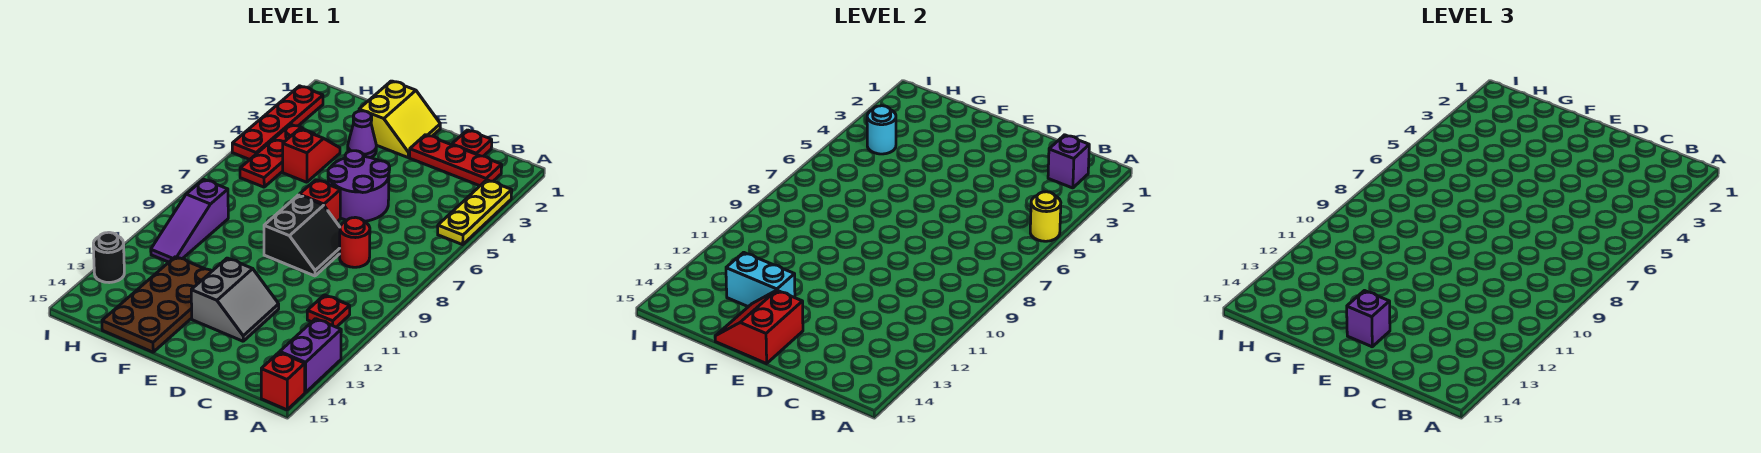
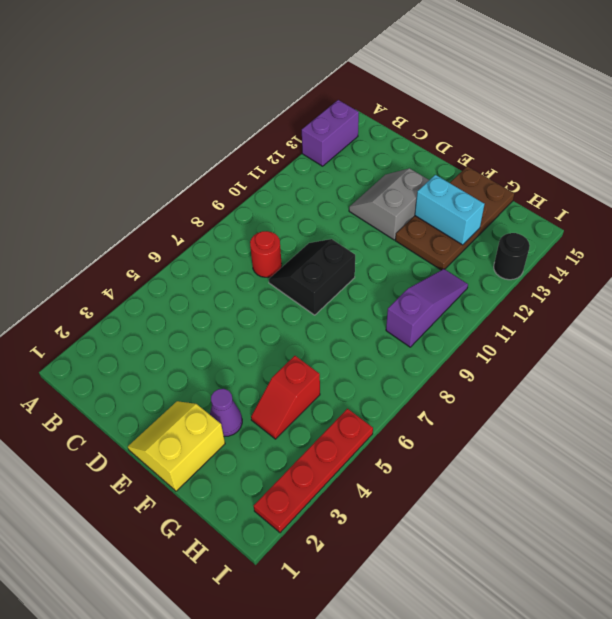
none -> yellow 1x3 plate [438,180,512,245]
none -> red 1x1 brick [261,352,305,410]
none -> red 1x3 plate [410,135,502,186]

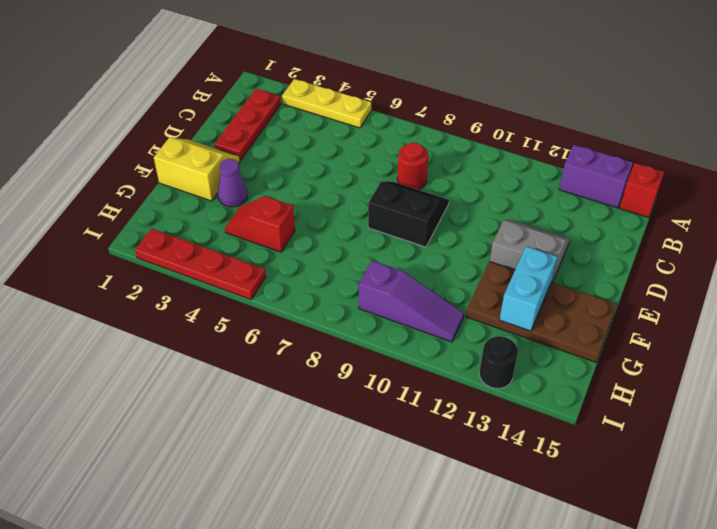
none -> red 1x1 plate [307,295,350,327]
none -> red 1x1 plate [452,130,492,156]
none -> purple 2x2 round brick [328,151,390,221]

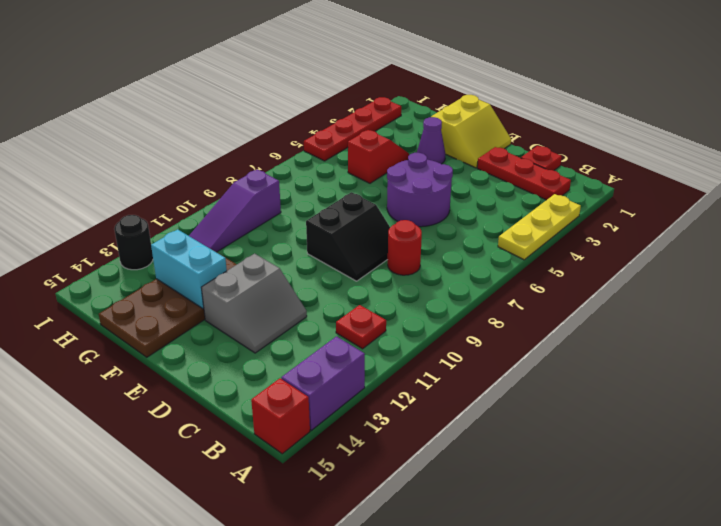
none -> red 1x1 brick [299,180,340,222]
none -> red 1x3 plate [240,125,315,187]
none -> yellow 1x1 round brick [1030,192,1061,241]

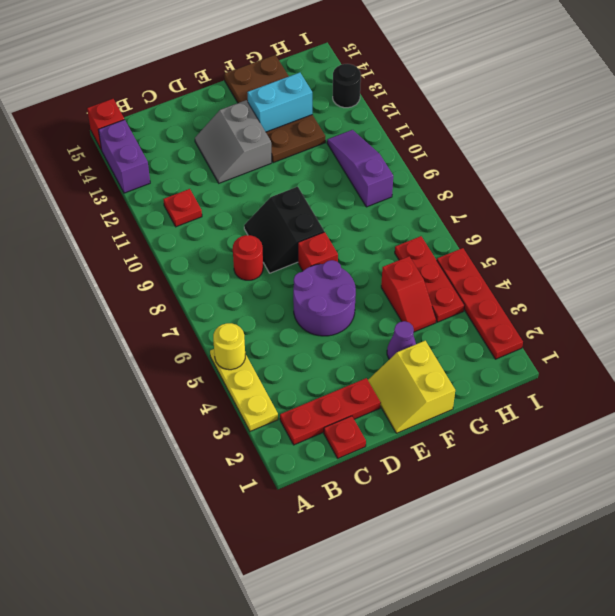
none -> purple 1x1 brick [1048,135,1089,188]
none -> red 2x2 slope [715,290,803,364]
none -> cyan 1x1 round brick [867,106,896,154]

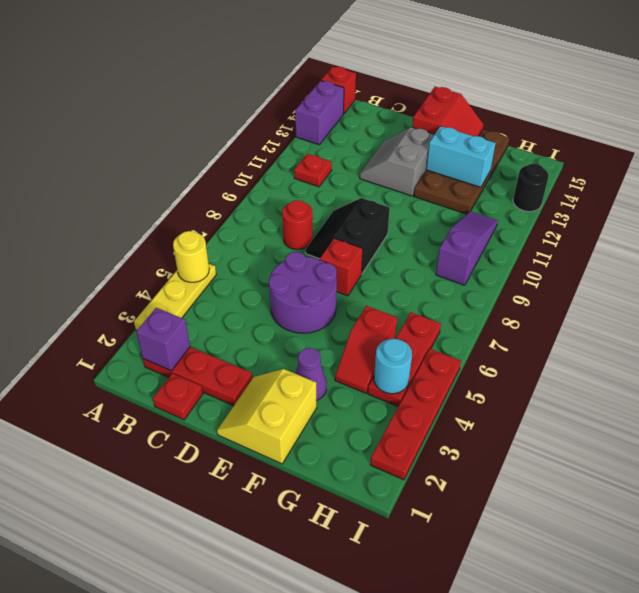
none -> purple 1x1 brick [1347,291,1390,347]

